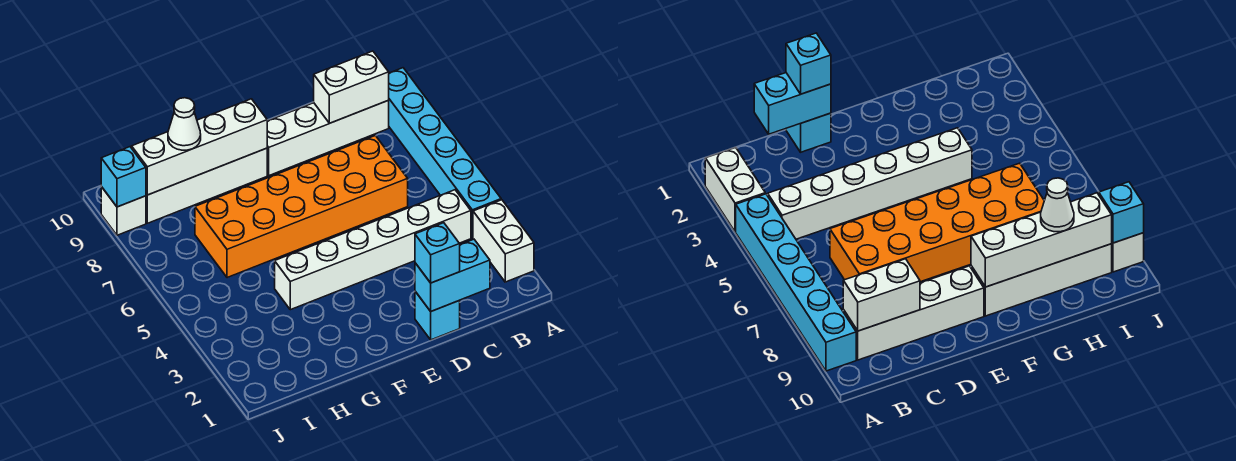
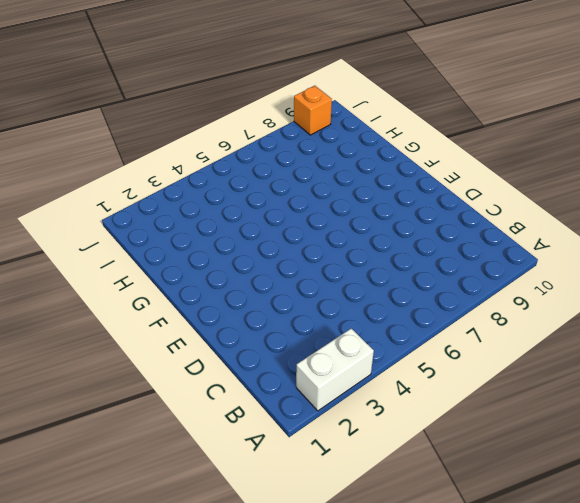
orange 1x1 brick [294,86,332,135] -> white 1x1 brick [101,187,146,235]
none -> cyan 1x6 brick [389,68,501,238]
none -> white 1x6 brick [275,190,471,310]
none -> white 1x4 brick [267,100,389,175]

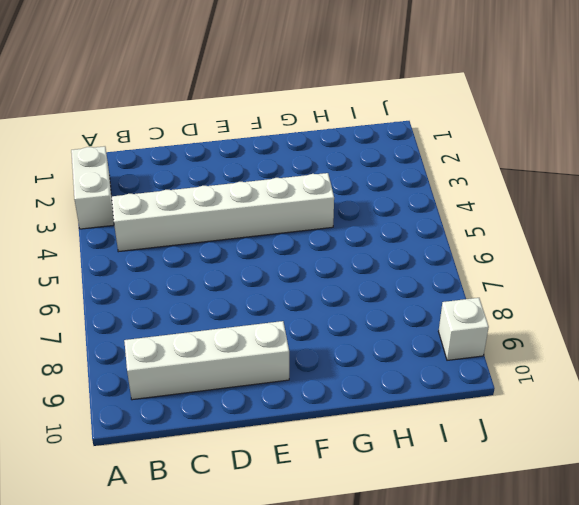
none -> cyan 1x6 brick [389,68,501,238]
none -> orange 2x6 brick [195,136,408,278]
none -> cyan 1x1 brick [415,291,460,340]

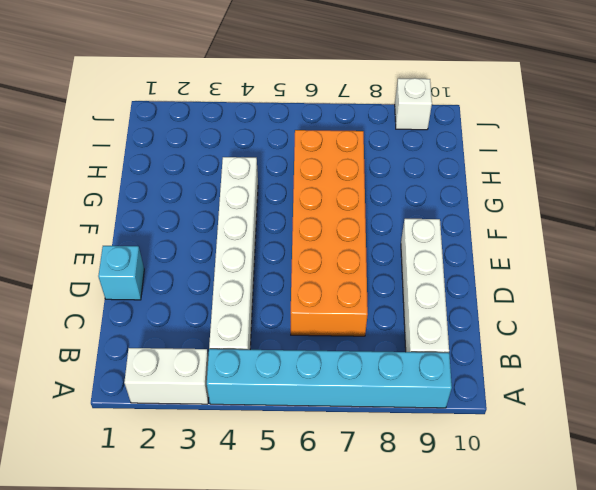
none -> white 1x4 brick [146,148,267,223]
none -> white 1x2 brick [314,51,389,123]
none -> cyan 1x2 brick [415,239,490,311]

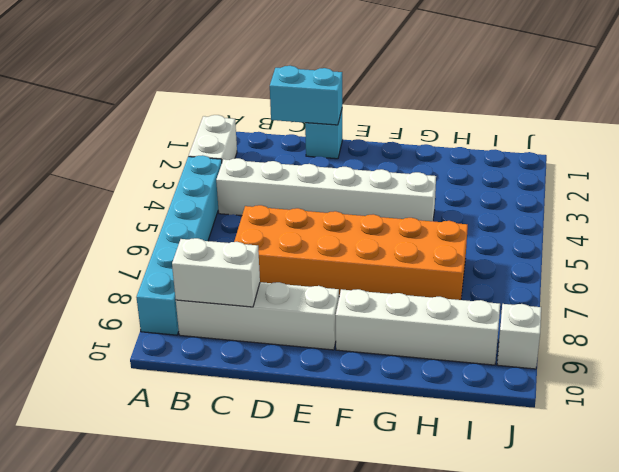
none -> white 1x4 brick [132,99,267,195]
none -> cyan 1x1 brick [101,147,146,207]
none -> cyan 1x1 brick [415,223,460,283]

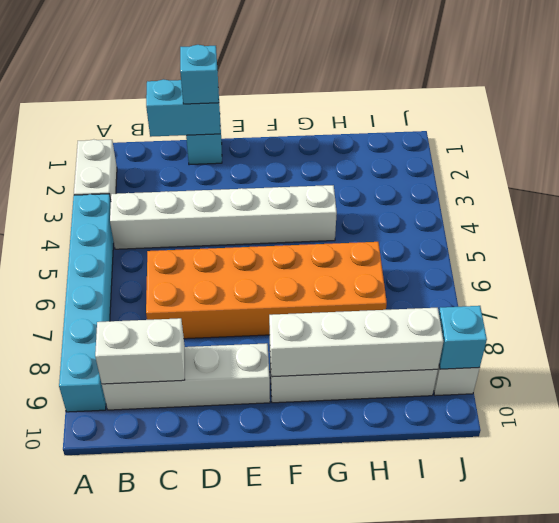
none -> white 1x1 cone [168,98,201,150]

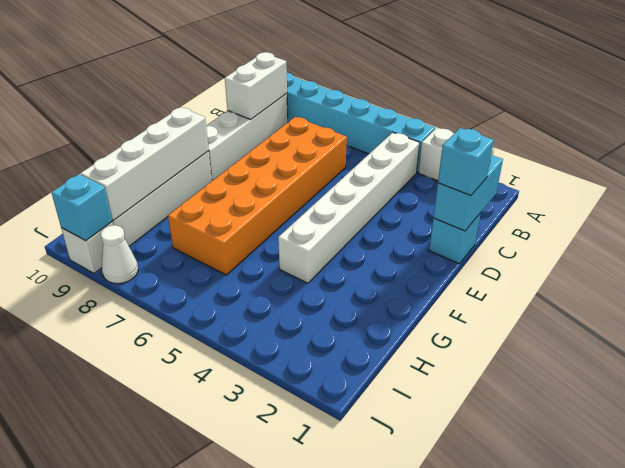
white 1x1 cone [101,225,138,284] -> white 1x1 cone moved to [168,98,201,150]

